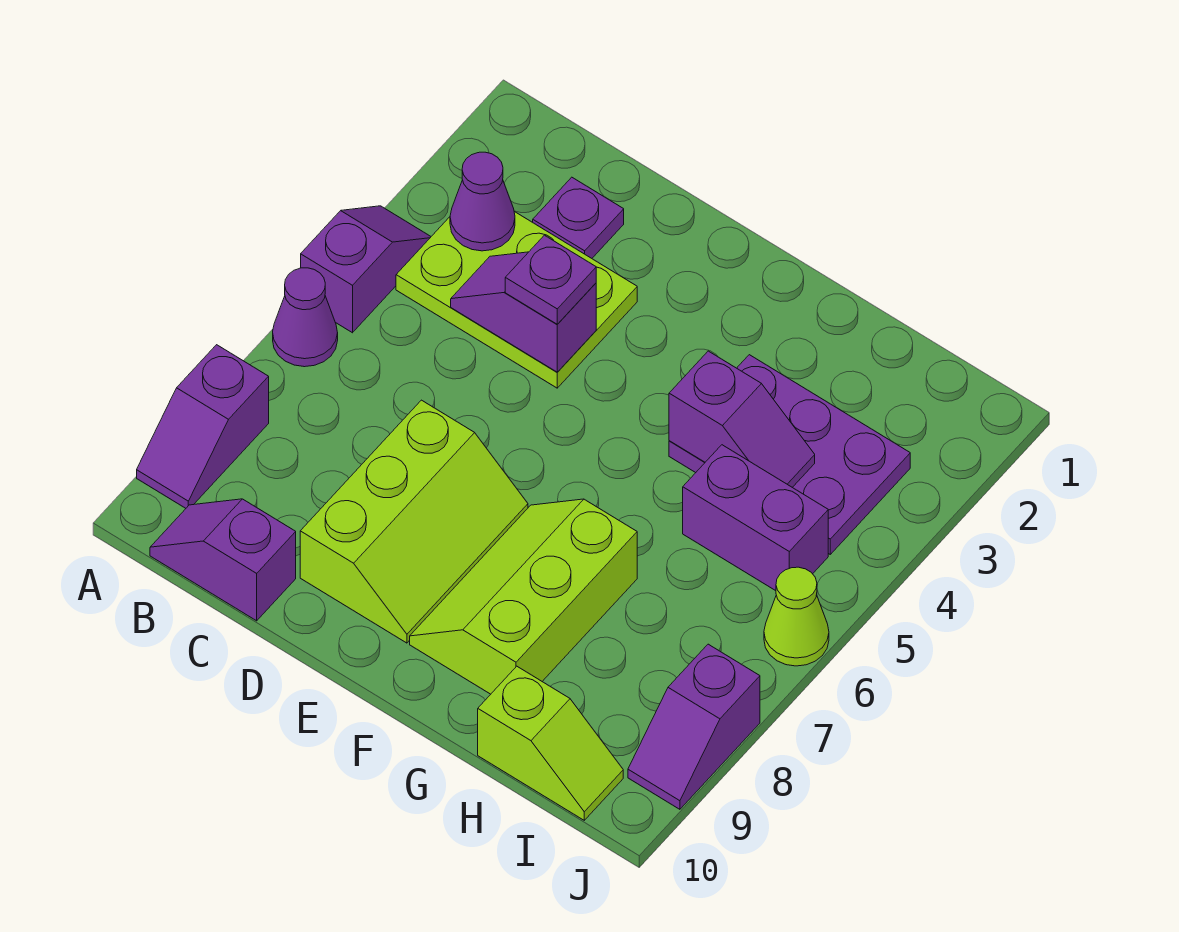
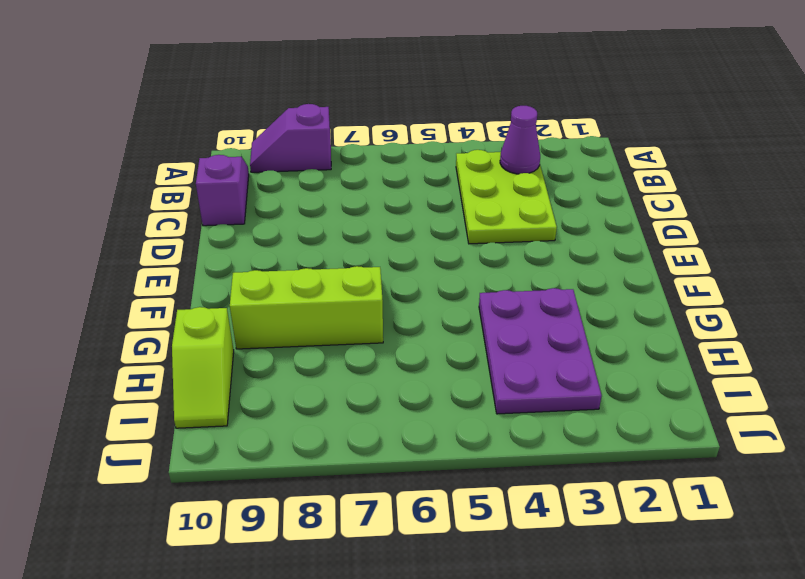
none -> purple 1x2 slope [301,206,431,333]
none -> purple 1x1 cone [273,268,338,367]
none -> purple 1x1 plate [533,177,624,258]

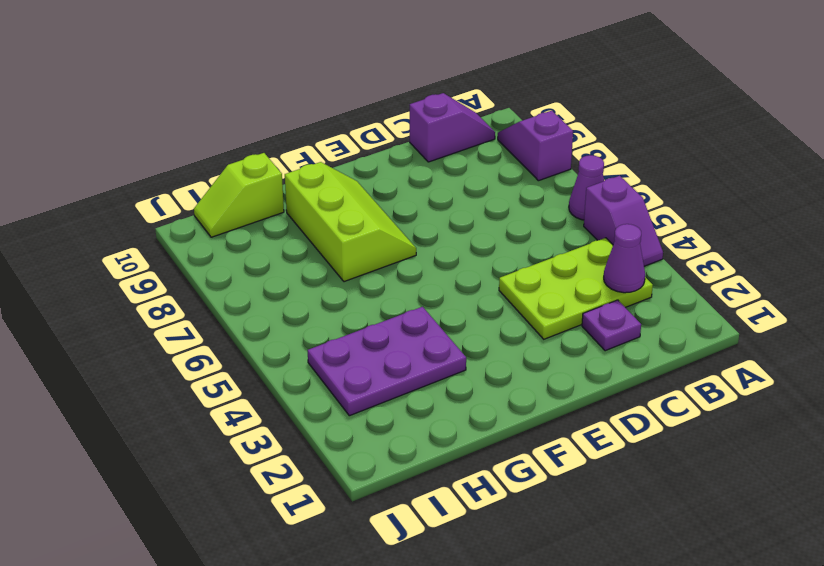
none -> lime 2x3 slope [300,400,528,643]
none -> purple 1x2 brick [683,445,828,591]
none -> lime 1x1 cone [764,567,829,666]

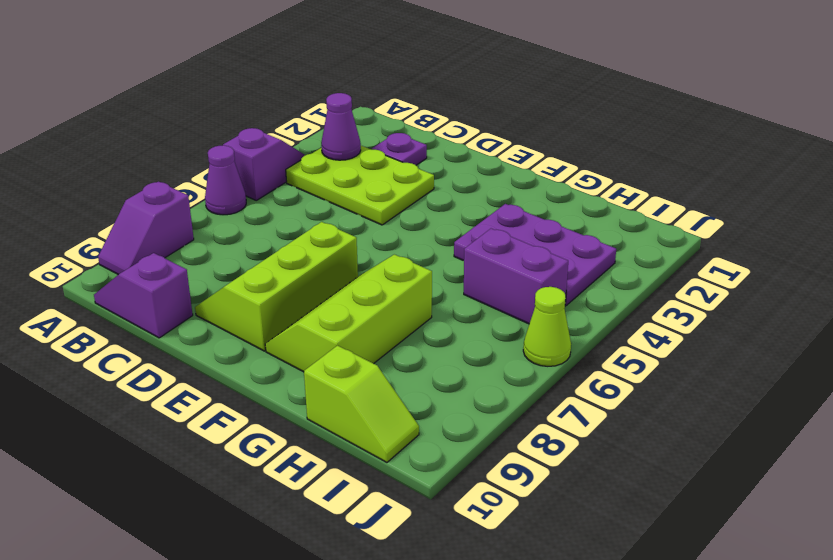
lime 2x3 slope [195,222,358,351] -> lime 2x3 slope turned to [300,400,528,643]
none -> purple 1x2 slope [628,644,760,809]
none -> purple 1x2 slope [451,252,596,372]
none -> purple 1x2 slope [669,351,815,487]

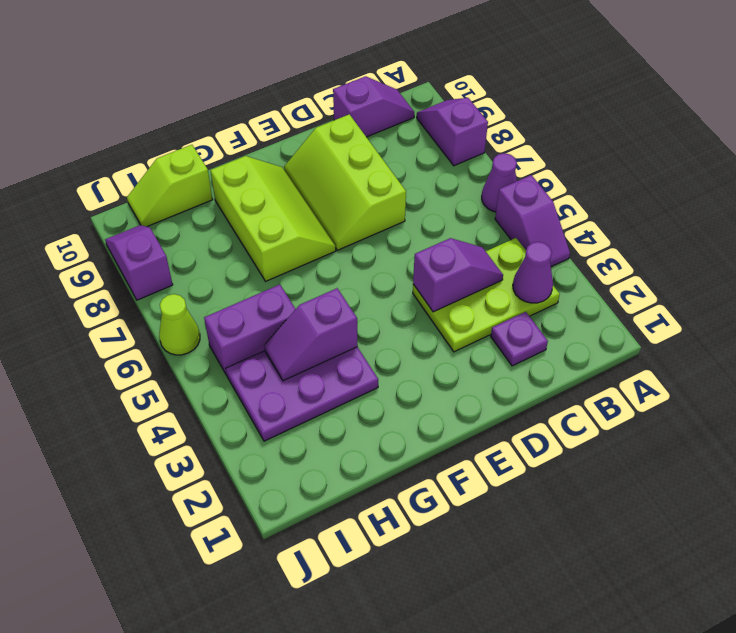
none -> purple 1x1 plate [505,235,596,324]

